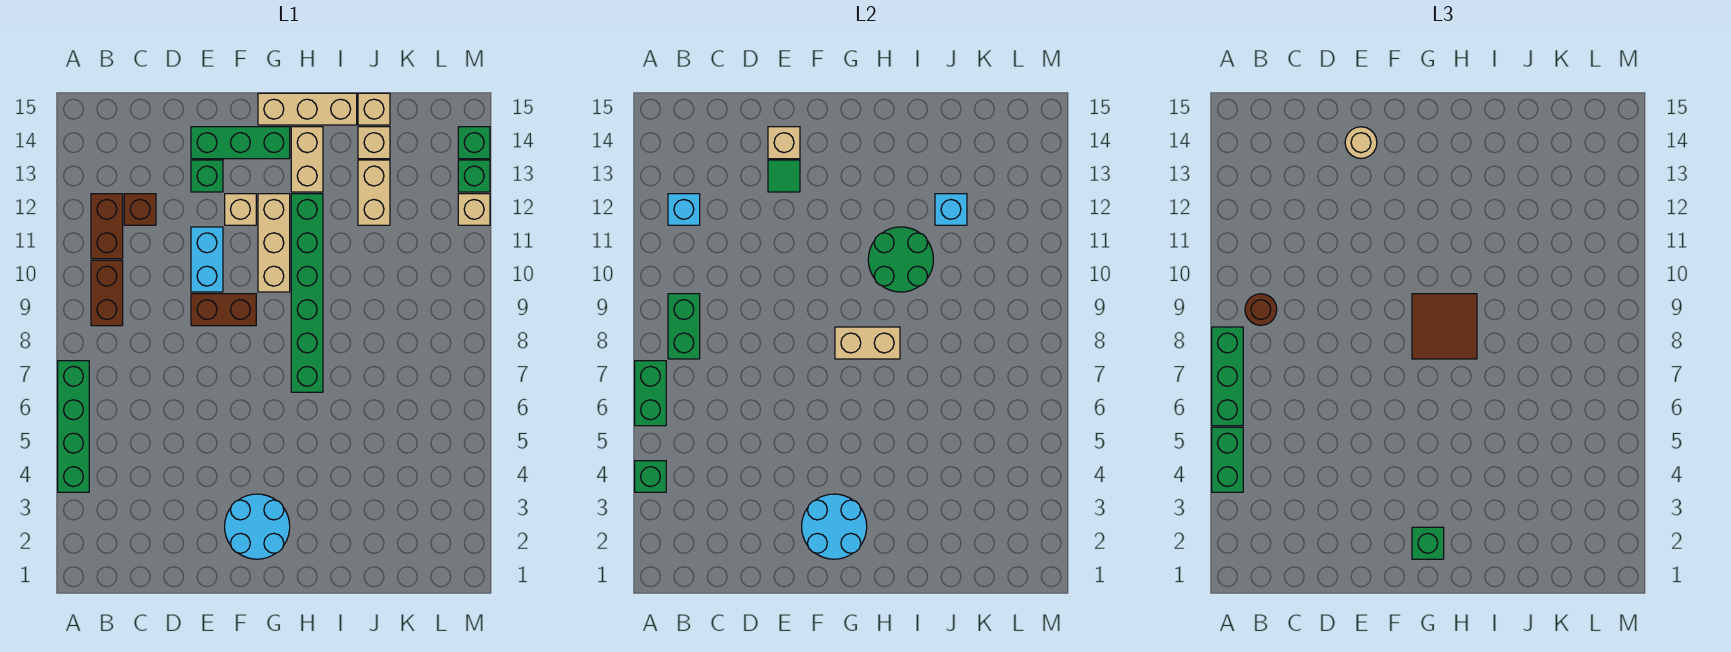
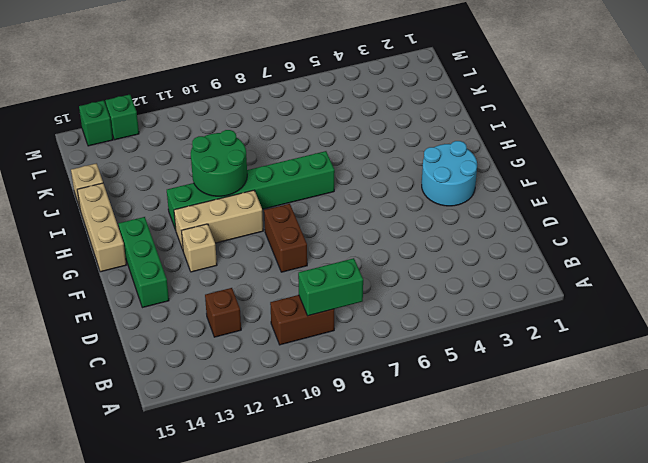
none -> green 1x4 brick [58,361,89,492]
none -> brown 1x2 brick [91,194,123,259]
none -> cyan 1x2 brick [191,227,223,292]
none -> green 1x1 brick [191,160,223,192]

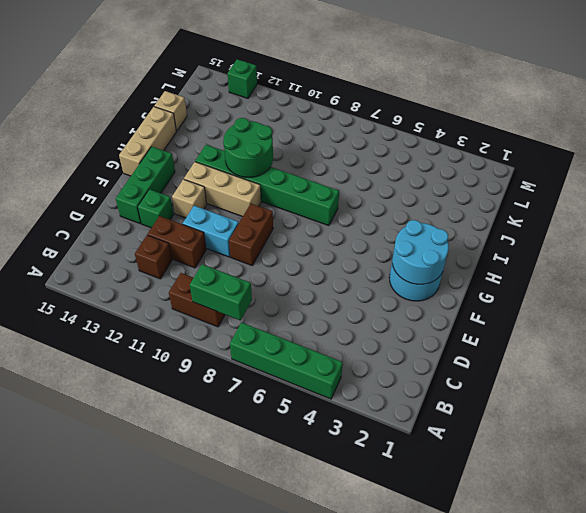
brown 1x2 brick [148,216,206,268] -> brown 1x2 brick moved to [91,194,123,259]
none -> tan 1x2 brick [291,127,323,192]
none -> tan 1x2 brick [358,160,390,225]
none -> tan 1x1 brick [358,127,390,159]
none -> tan 1x1 brick [458,194,490,225]

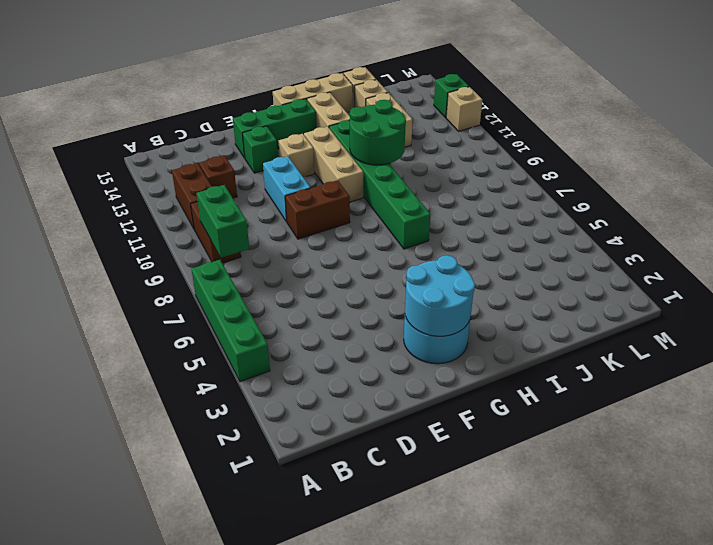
none -> green 1x1 brick [458,127,490,159]
none -> green 1x1 brick [635,461,666,492]
none -> green 1x2 brick [635,361,666,426]
none -> cyan 1x1 brick [668,194,700,225]

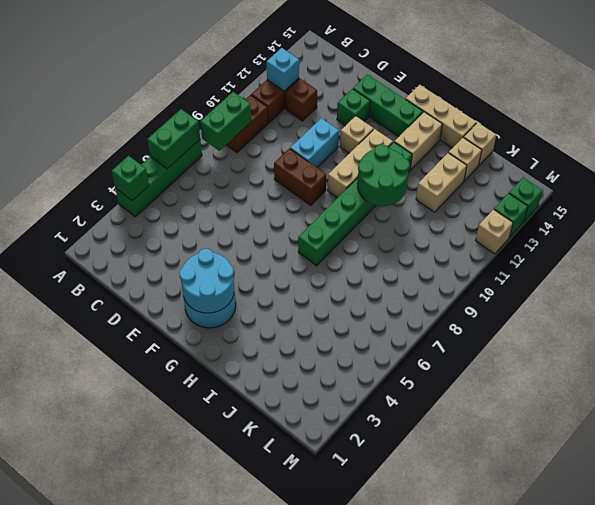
none -> green 1x1 tile [768,160,800,192]
none -> tan 1x1 brick [768,127,800,159]
none -> tan 1x2 brick [835,327,900,359]
none -> cyan 1x1 brick [935,194,967,225]

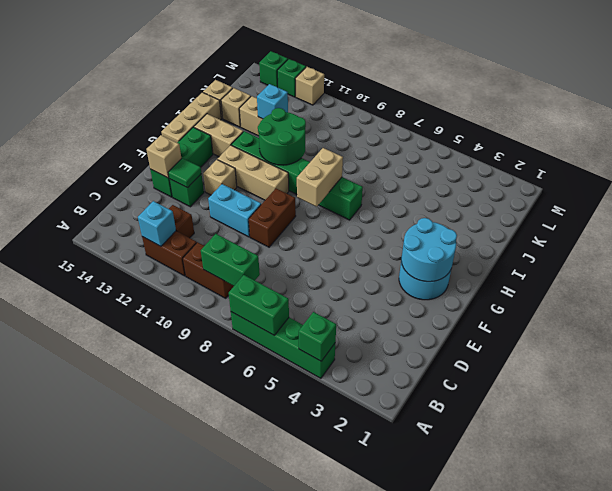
none -> green 1x2 brick [1212,427,1243,492]
none -> green 1x3 brick [1212,327,1243,426]
none -> brown 1x1 round brick [1245,294,1277,325]
none -> tan 1x1 round brick [1345,127,1377,158]

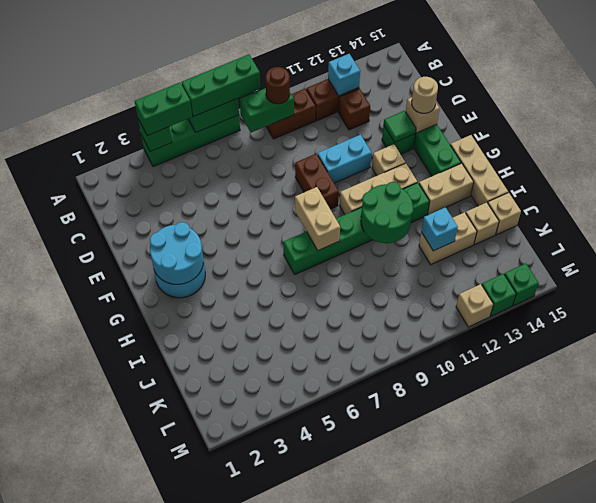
none -> green 1x1 brick [1412,527,1444,559]
none -> brown 2x2 tile [1412,294,1477,359]

